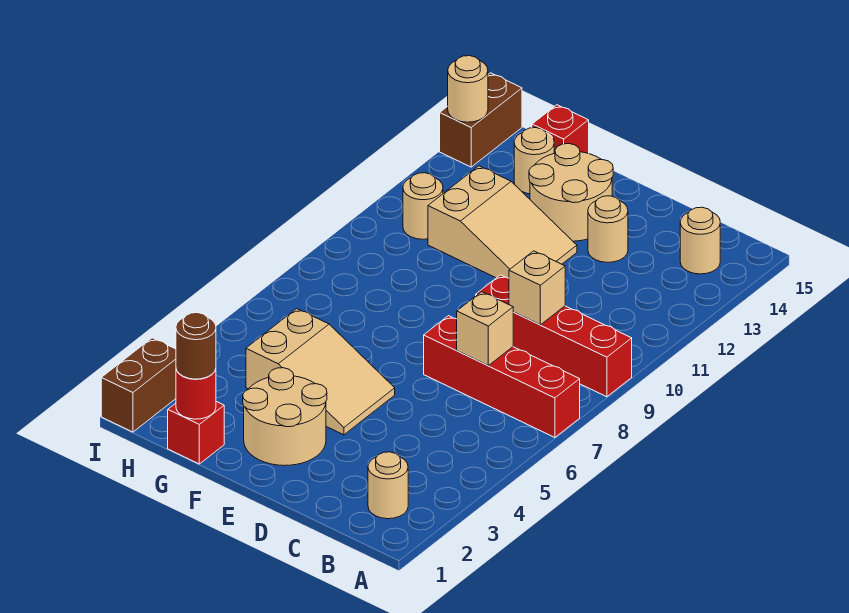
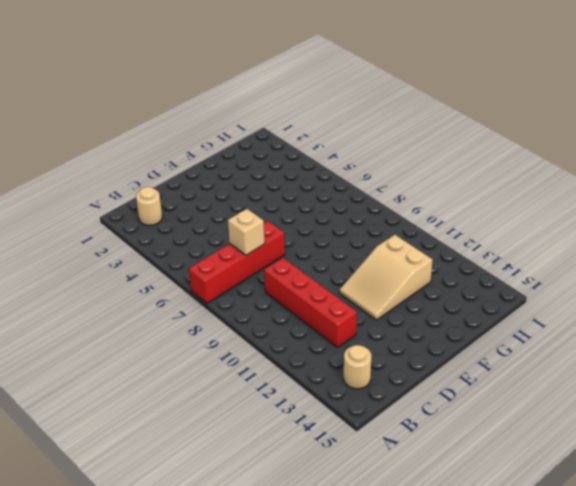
red 1x4 brick [264,258,357,347] -> red 1x4 brick turned to [476,275,632,397]
none -> tan 1x1 round brick [588,196,628,262]
none -> tan 2x2 round brick [243,368,327,466]
none -> tan 2x3 slope [246,309,395,435]

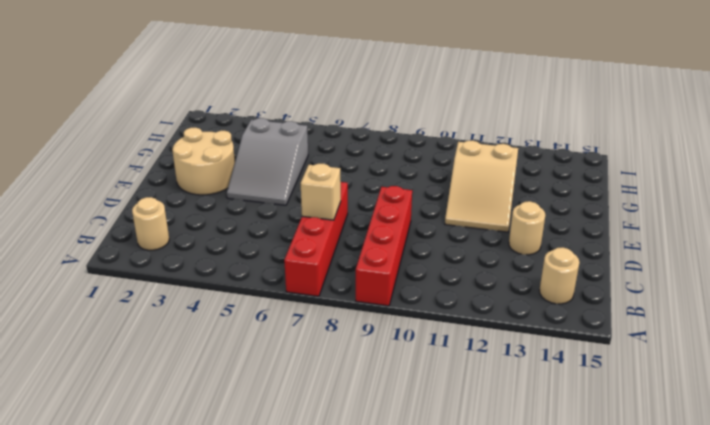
grey 2x3 slope [227,118,308,205] -> tan 2x3 slope [246,309,395,435]
none -> tan 2x2 round brick [529,144,613,241]
none -> red 1x1 brick [168,402,224,464]
none -> tan 1x1 round brick [514,128,554,194]

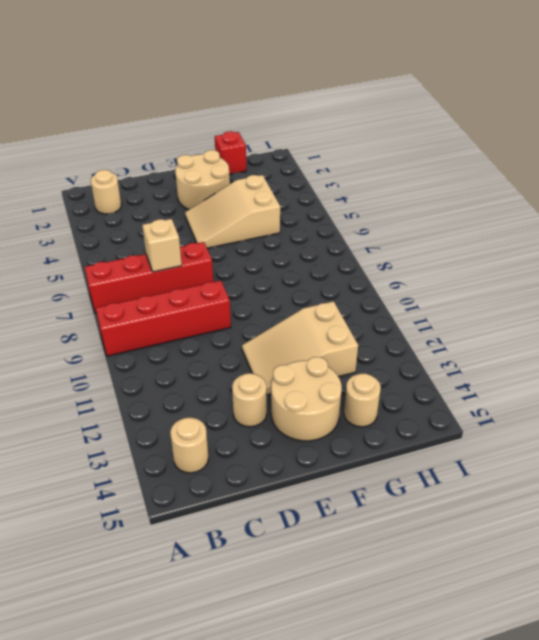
none -> red 1x1 brick [532,105,589,154]
none -> tan 1x1 round brick [403,173,443,239]
none -> brown 1x2 brick [101,338,176,432]

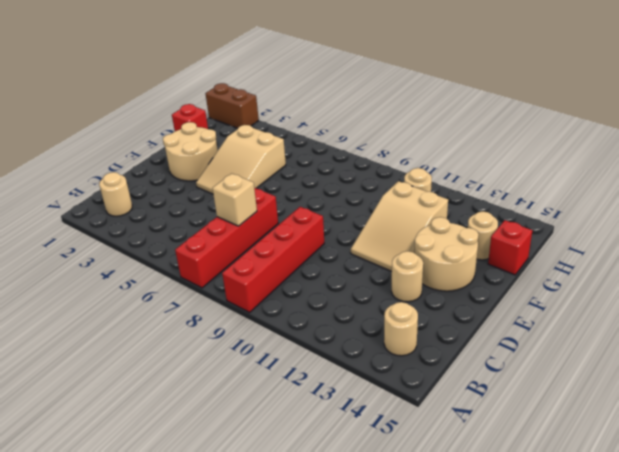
none -> brown 1x2 brick [440,73,522,167]
none -> tan 1x1 brick [509,251,565,325]
none -> red 1x1 round brick [176,369,216,419]

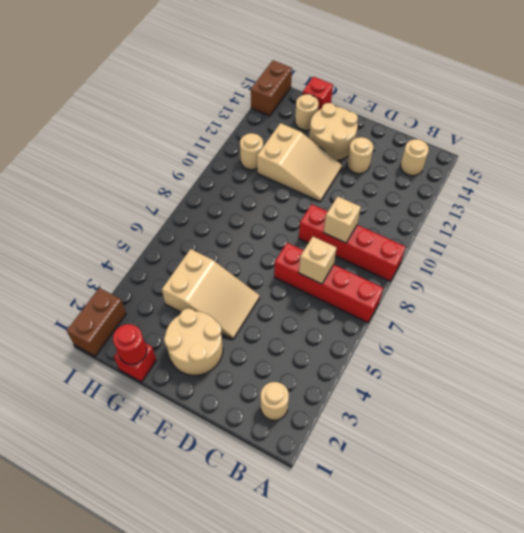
none -> tan 1x1 round brick [448,56,488,122]
none -> brown 1x1 round brick [176,313,216,379]

